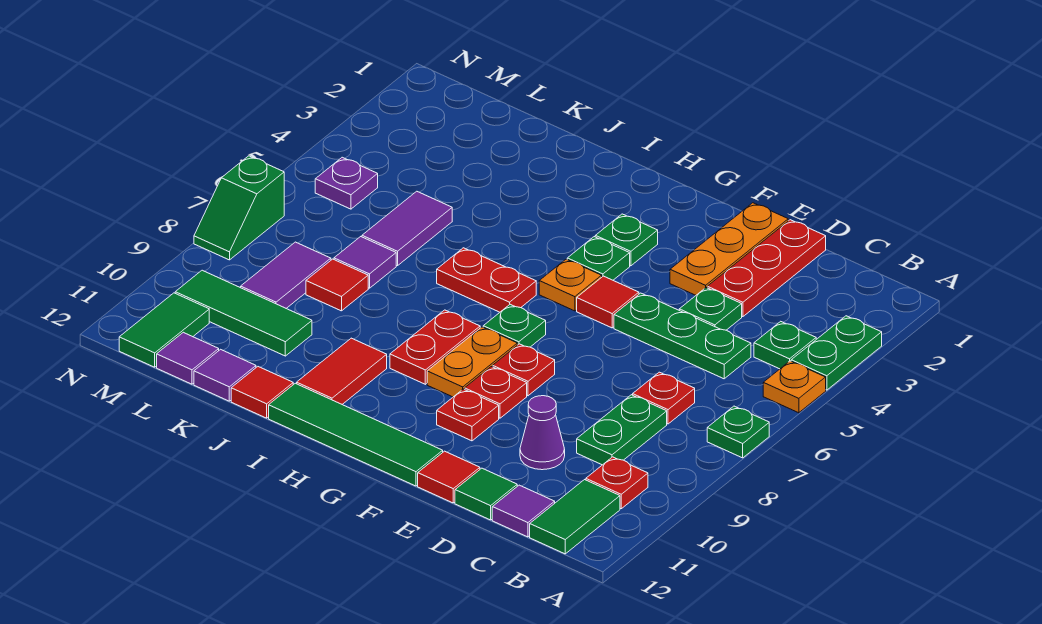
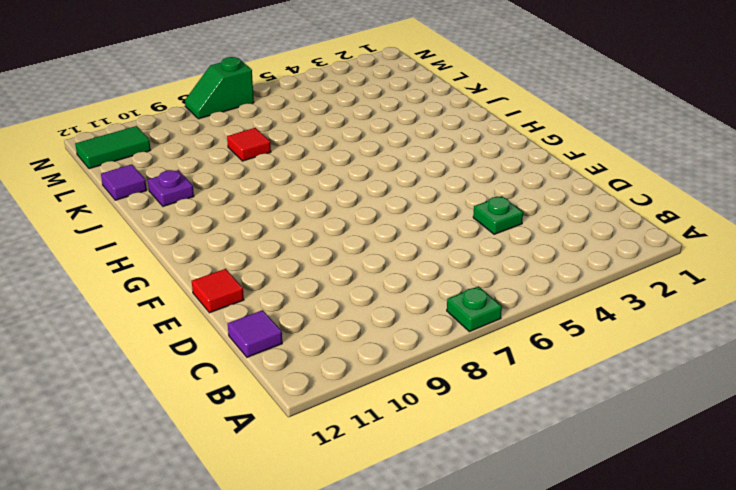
purple 1x1 plate [148,170,194,206] -> purple 1x1 plate moved to [315,157,378,209]
none -> green 1x2 plate [791,316,882,390]
none -> orange 1x1 plate [763,361,826,413]
none -> green 1x1 plate [754,321,816,369]
none -> red 1x1 plate [586,457,648,509]

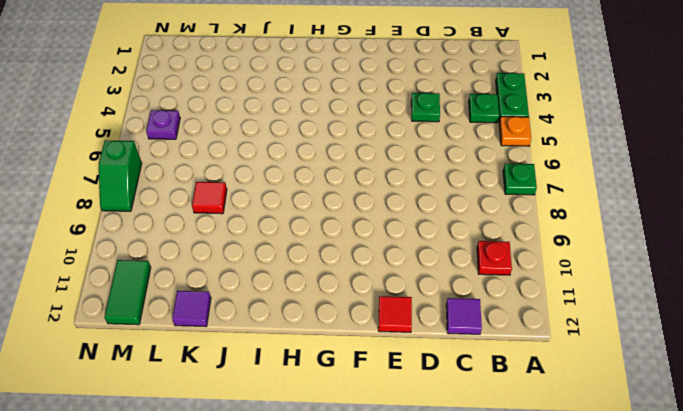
none -> green 1x2 tile [530,480,620,554]
none -> green 1x3 plate [614,293,751,379]
none -> red 1x1 plate [633,372,695,424]
none -> green 1x2 plate [577,395,667,465]

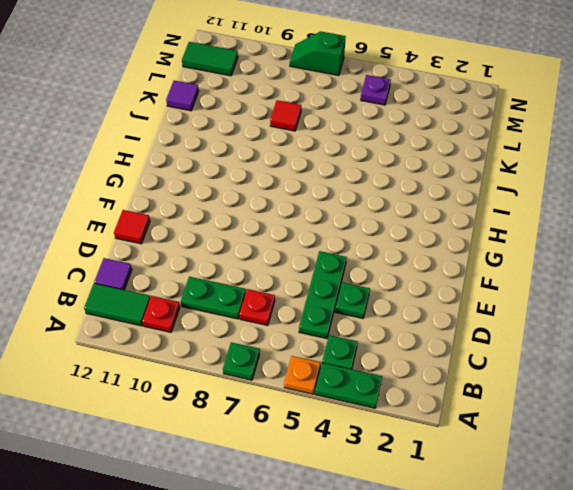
none -> red 1x3 plate [707,220,826,317]
none -> purple 1x1 cone [520,396,565,470]
none -> green 1x1 tile [455,468,517,520]
none -> orange 1x3 plate [670,203,788,295]

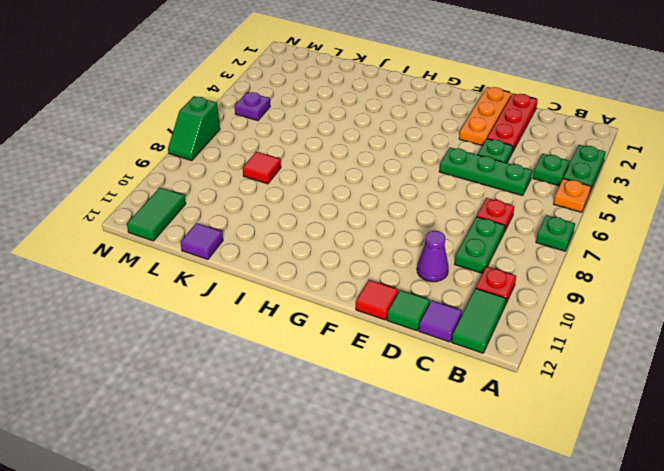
none -> red 1x1 tile [577,276,639,328]
none -> red 1x1 plate [493,344,555,396]
none -> red 1x1 plate [465,367,527,418]
none -> red 1x1 plate [437,389,499,441]

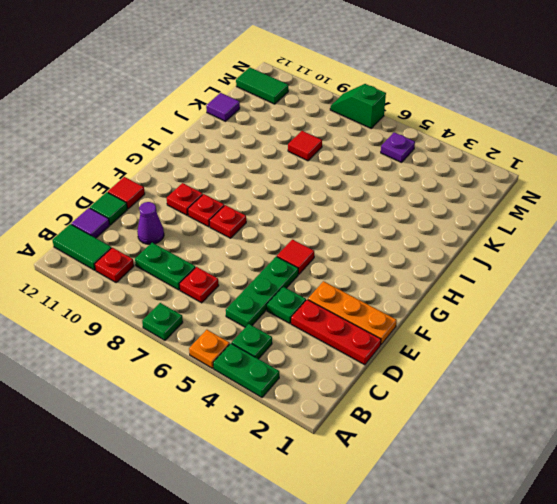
none -> green 1x4 tile [269,383,443,486]
none -> green 1x1 plate [595,214,658,266]
none -> green 1x1 plate [567,237,630,280]
none -> orange 1x1 plate [539,259,602,311]

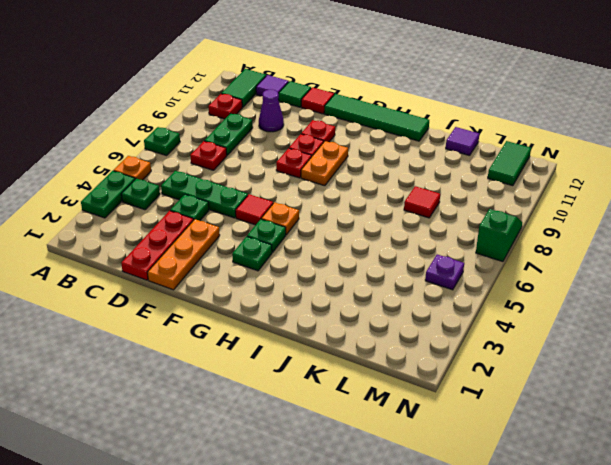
none -> green 1x1 plate [483,304,546,347]
none -> red 1x2 plate [437,248,536,312]
none -> red 1x2 plate [390,310,480,384]
none -> red 1x2 tile [297,338,387,404]

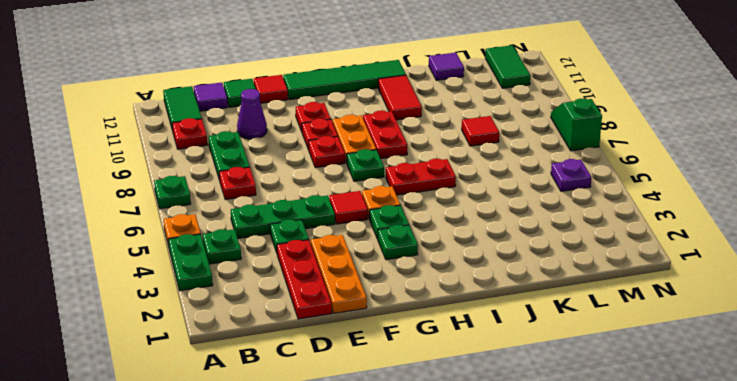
none -> red 1x1 tile [231,367,293,418]
none -> purple 1x2 tile [362,191,452,266]
none -> purple 1x1 tile [334,237,396,288]
none -> green 1x3 tile [175,270,312,356]

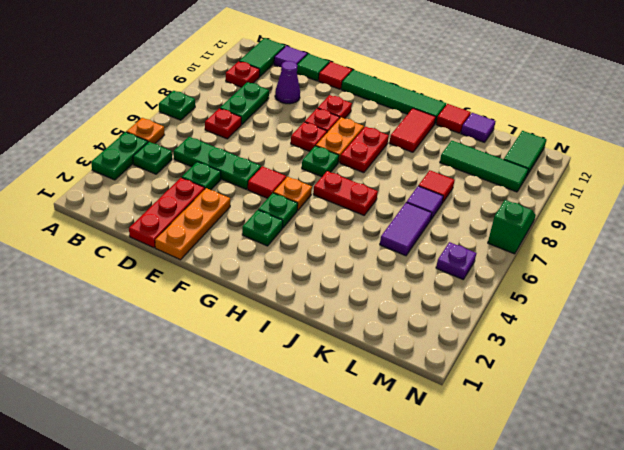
none -> purple 1x2 tile [241,242,331,308]
none -> purple 1x1 tile [157,332,219,384]

